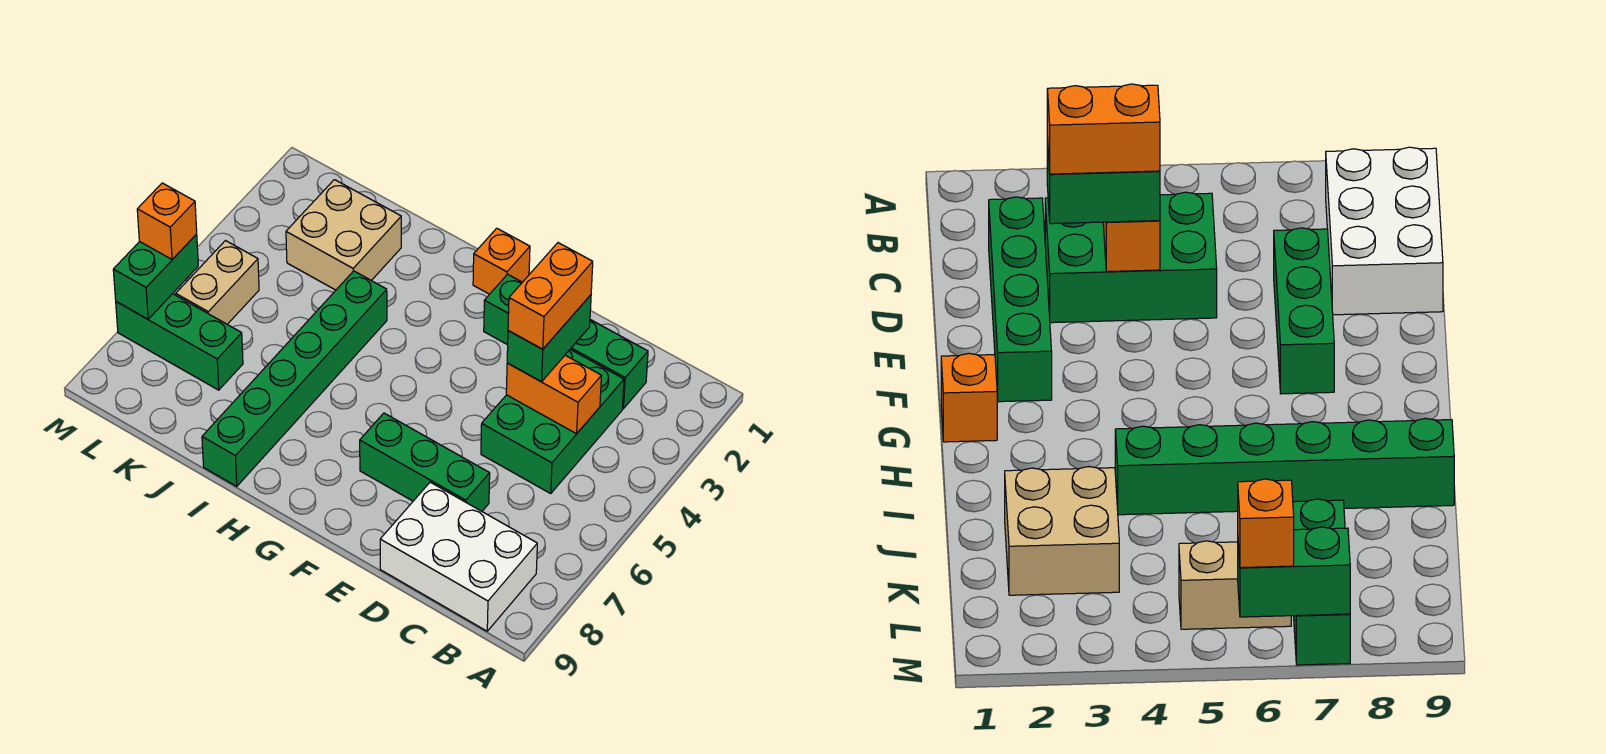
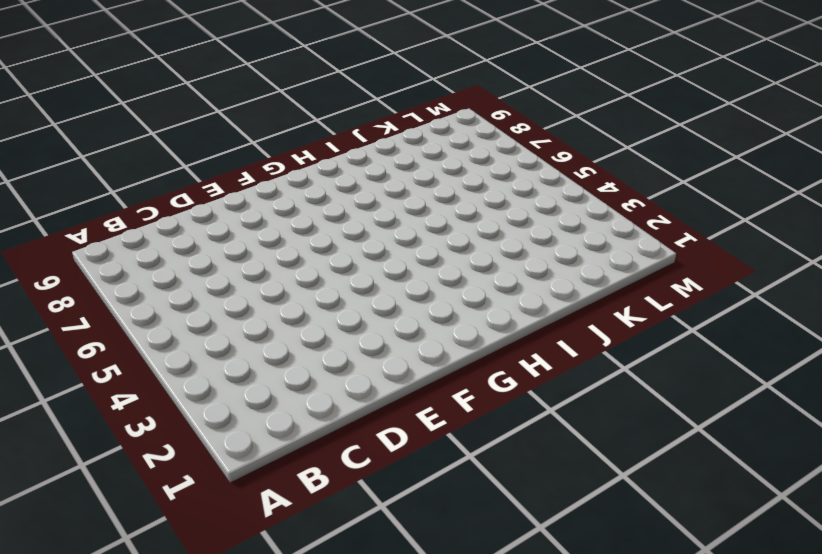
none -> white 2x3 brick [380,482,537,631]
none -> green 1x4 brick [484,274,648,409]
none -> green 2x3 brick [481,350,624,493]

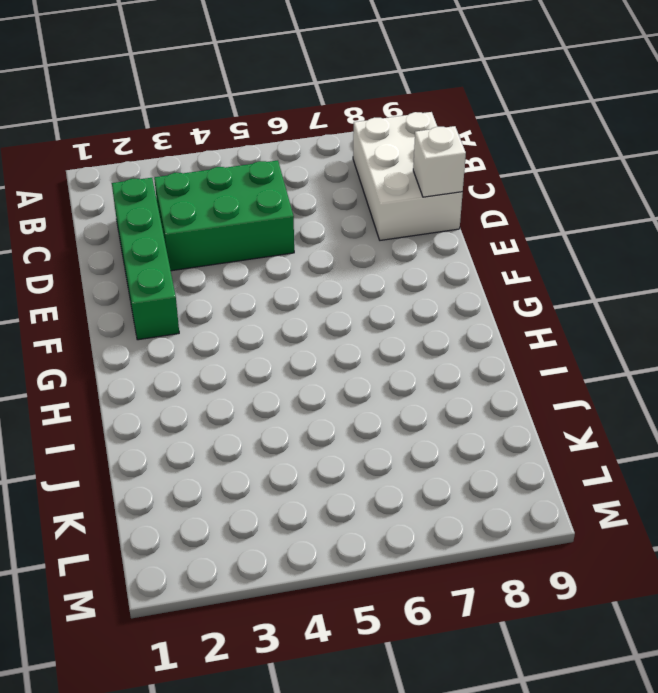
white 1x1 brick [413,126,466,197] -> none
none -> green 1x3 brick [360,413,490,511]
none -> orange 1x1 brick [473,228,530,294]
none -> green 1x6 brick [202,271,387,486]

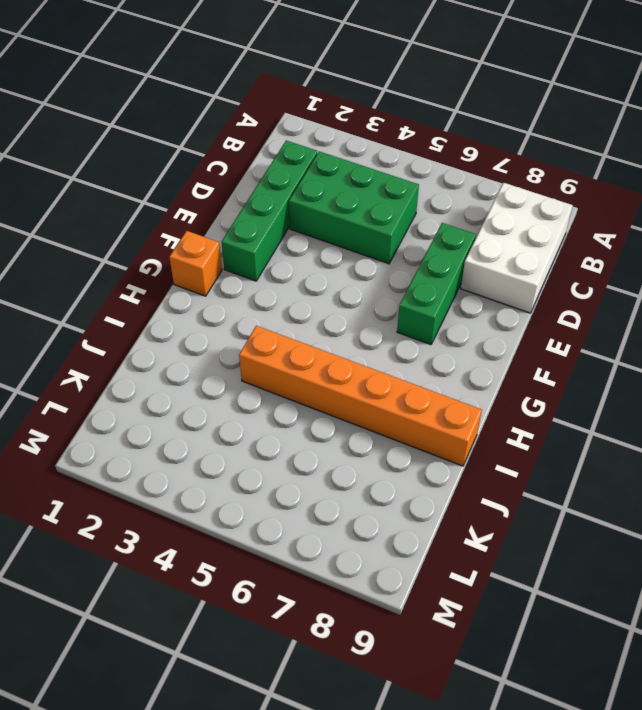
orange 1x6 brick [239,326,482,466] -> green 1x6 brick [202,271,387,486]
none -> tan 2x2 brick [286,180,401,290]
none -> green 1x3 brick [116,294,243,390]
none -> tan 1x2 brick [176,241,259,324]

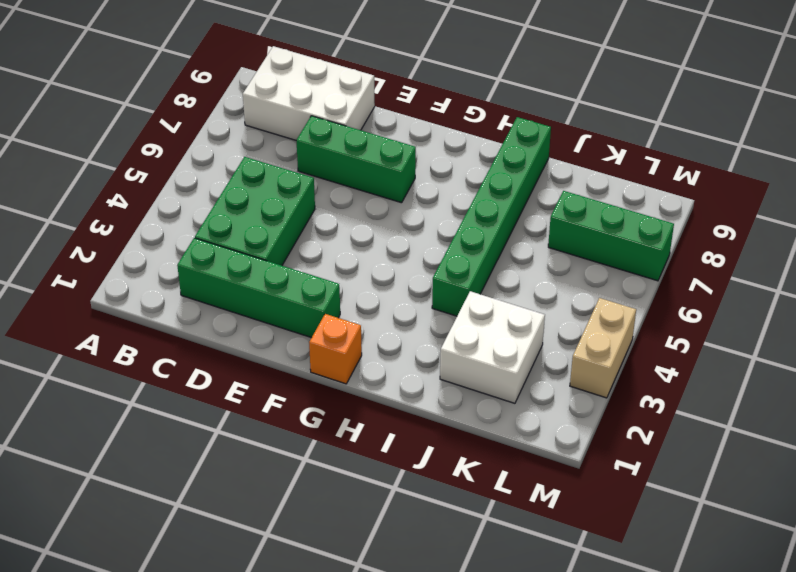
white 2x2 brick [440,291,545,403] -> tan 2x2 brick [286,180,401,290]
tan 1x2 brick [570,298,636,398] -> tan 1x2 brick moved to [176,241,259,324]
none -> orange 1x2 brick [506,355,601,434]
none -> green 1x2 brick [113,234,198,319]
none -> green 1x2 brick [507,295,591,382]

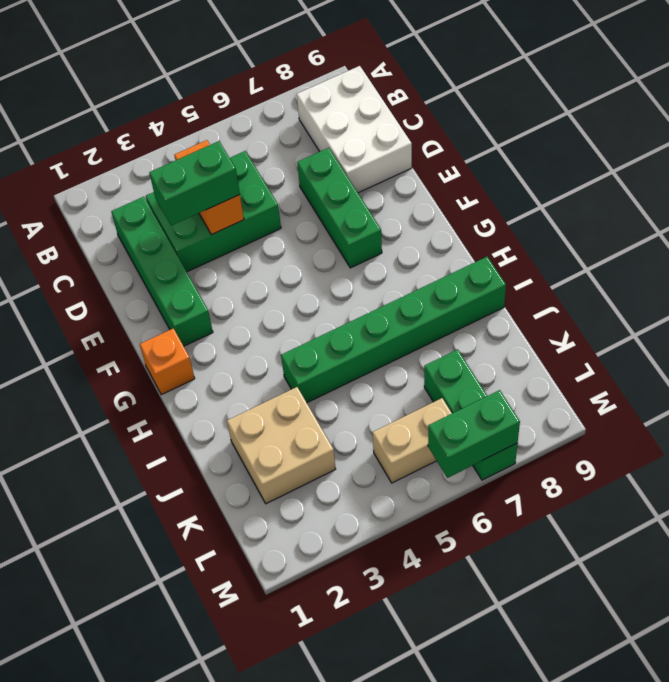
none -> orange 1x1 brick [137,183,197,259]
none -> orange 1x2 brick [508,243,593,349]

